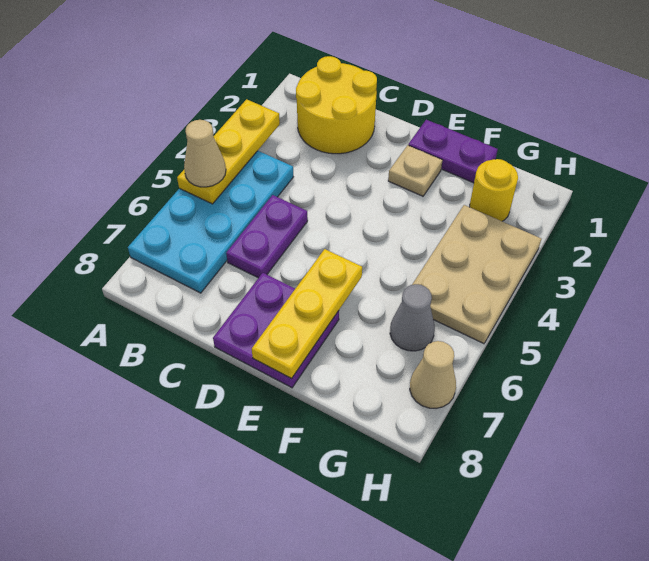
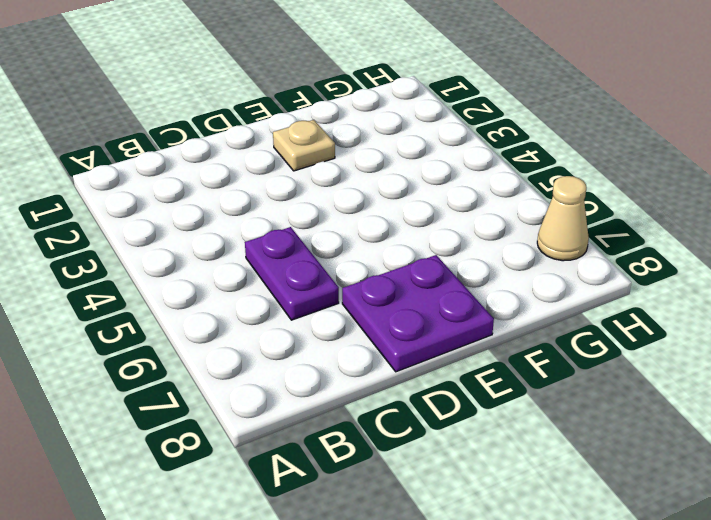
none -> cyan 2x4 plate [128,151,293,293]
none -> yellow 2x2 round brick [296,56,377,154]
none -> purple 1x2 plate [408,120,498,183]

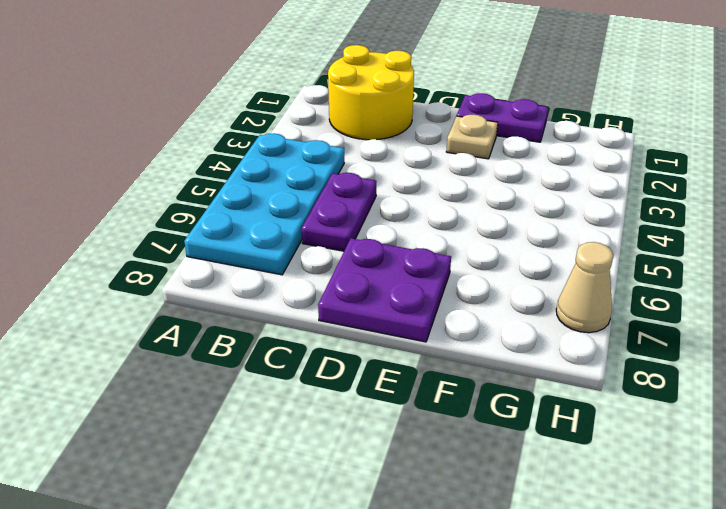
none -> yellow 1x1 round brick [470,159,518,221]
none -> tan 2x3 plate [412,205,541,344]
none -> grey 1x1 cone [390,284,435,351]

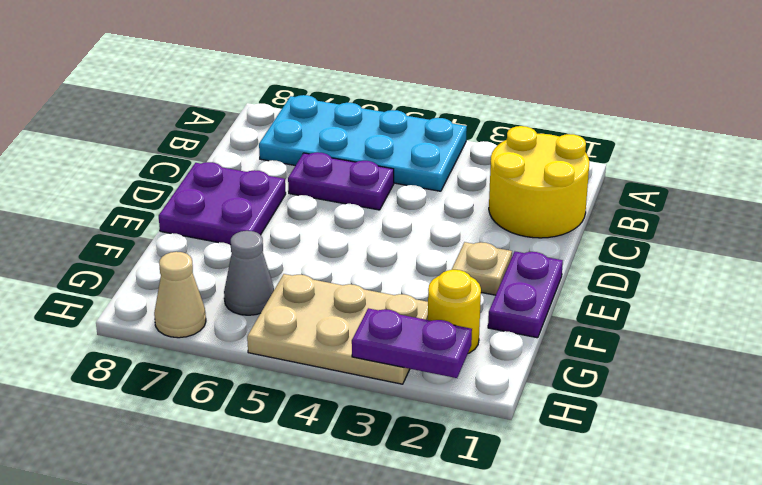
purple 1x2 plate [352,308,472,378] -> none
none -> yellow 1x3 plate [177,99,280,204]
none -> yellow 1x3 plate [252,249,362,379]
none -> tan 1x1 cone [184,120,226,187]

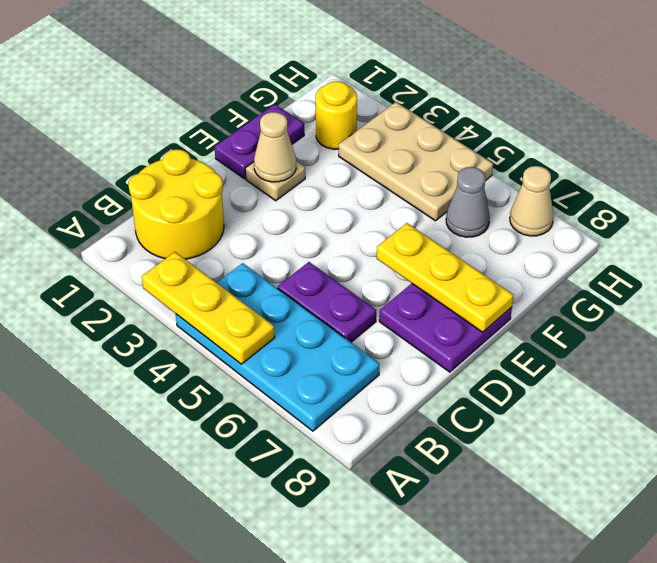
tan 1x1 cone [254,112,296,182] -> tan 1x1 cone moved to [184,120,226,187]

